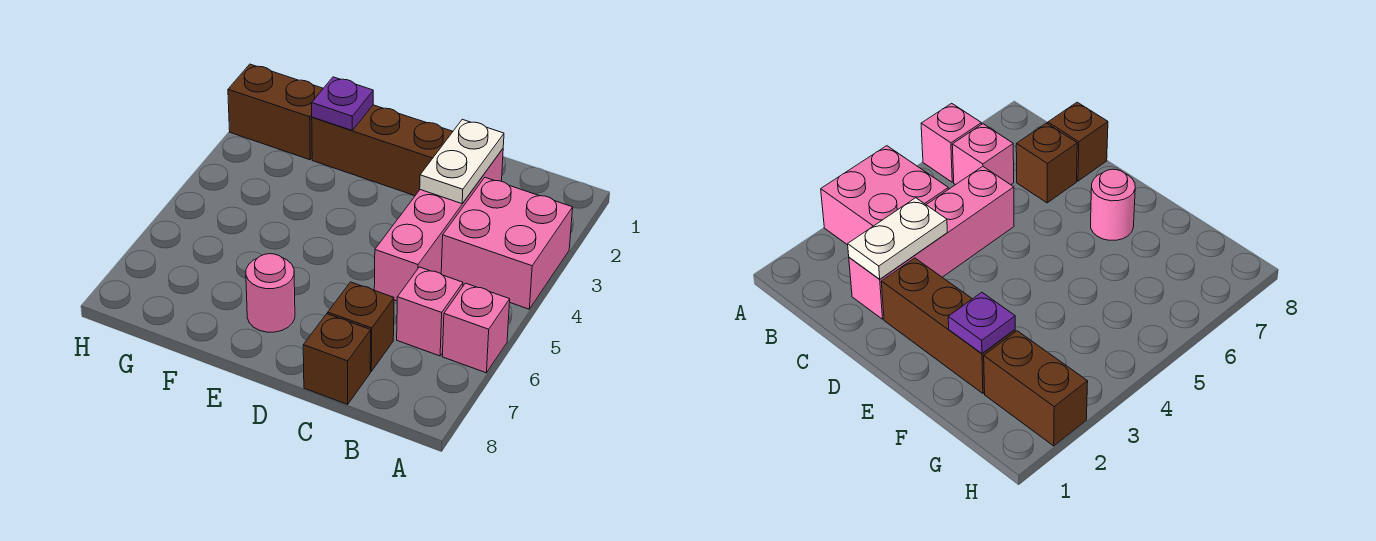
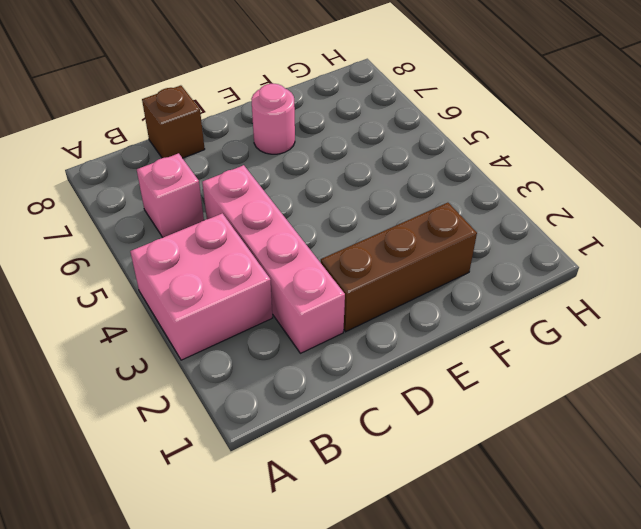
none -> pink 1x1 brick [442,283,510,373]
none -> brown 1x1 brick [328,282,394,371]

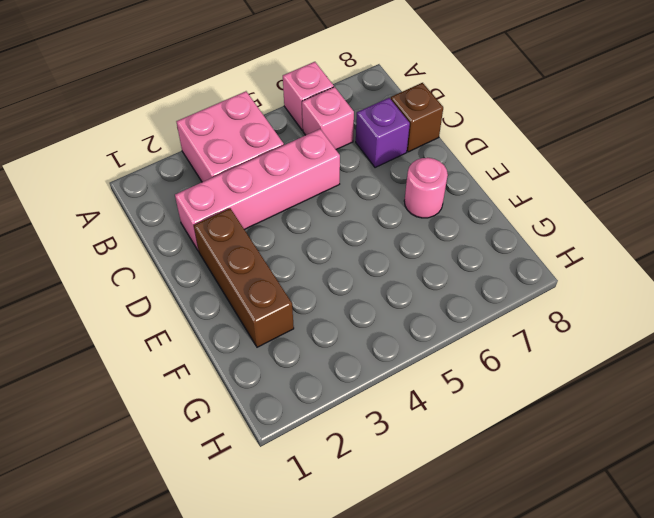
purple 1x1 brick [356,98,410,168] -> brown 1x1 brick [328,282,394,371]
none -> brown 1x2 brick [228,64,323,160]
none -> white 1x2 plate [420,119,504,204]

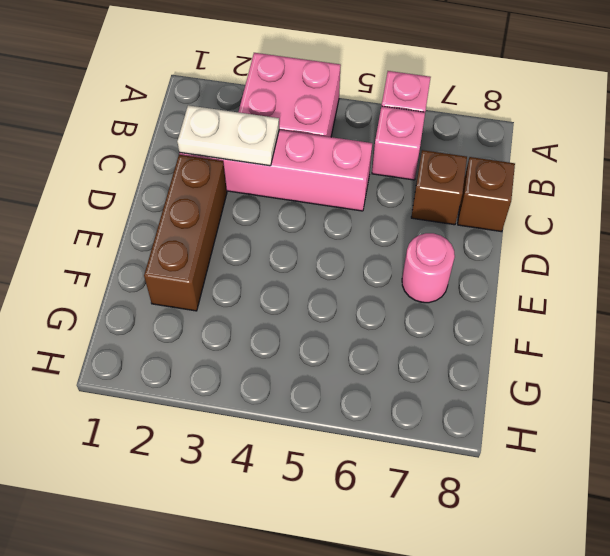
none -> brown 1x2 brick [228,64,323,160]
none -> purple 1x1 plate [312,77,373,130]

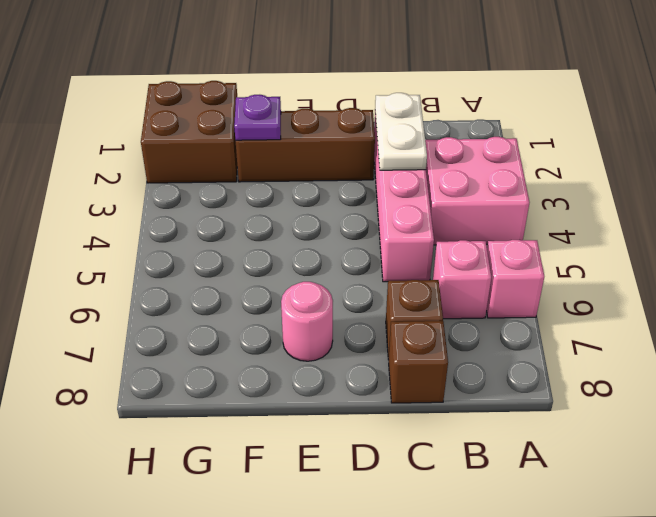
brown 2x2 brick [141,81,237,183] -> brown 1x2 brick [228,64,323,160]

